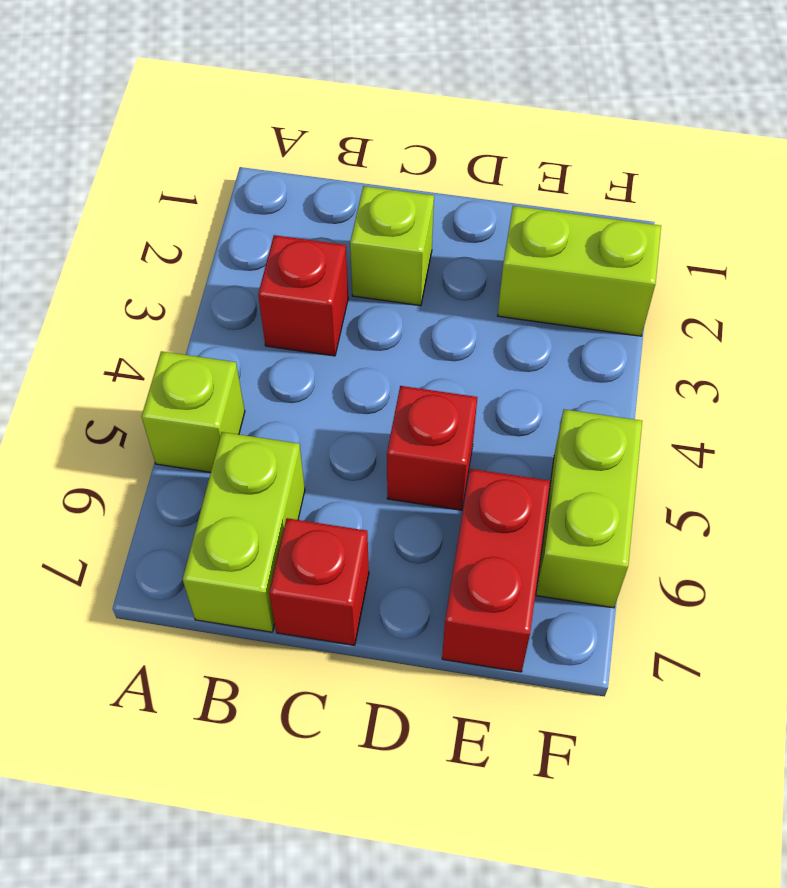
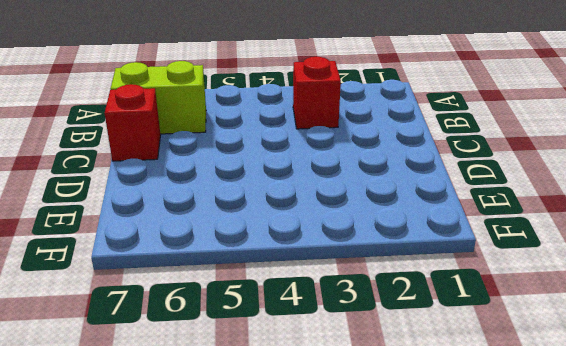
none -> lime 1x1 brick [142,351,245,472]
none -> lime 1x1 brick [350,186,434,306]

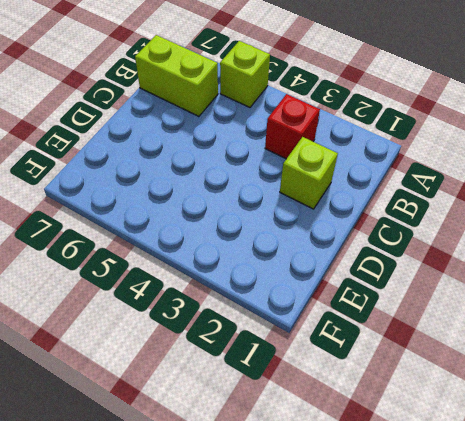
none -> red 1x1 brick [269,518,369,645]
none -> red 1x1 brick [387,386,477,510]

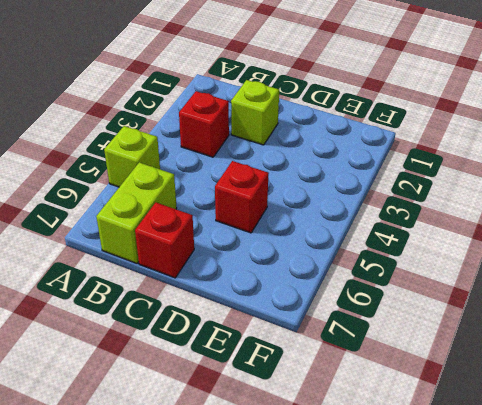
none -> lime 1x2 brick [498,206,661,336]
none -> red 1x2 brick [442,469,550,672]

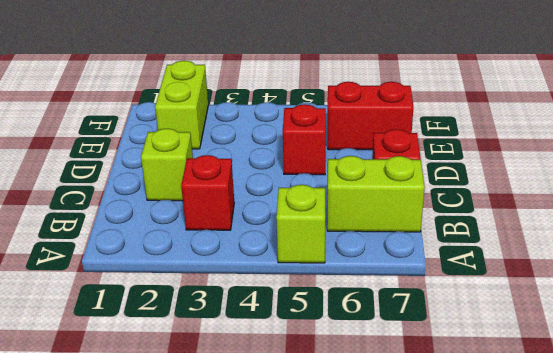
none -> lime 1x2 brick [536,409,642,608]

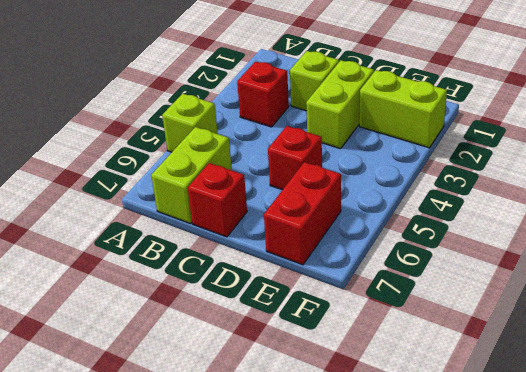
lime 1x2 brick [306,60,374,149] -> lime 1x2 brick moved to [536,409,642,608]

